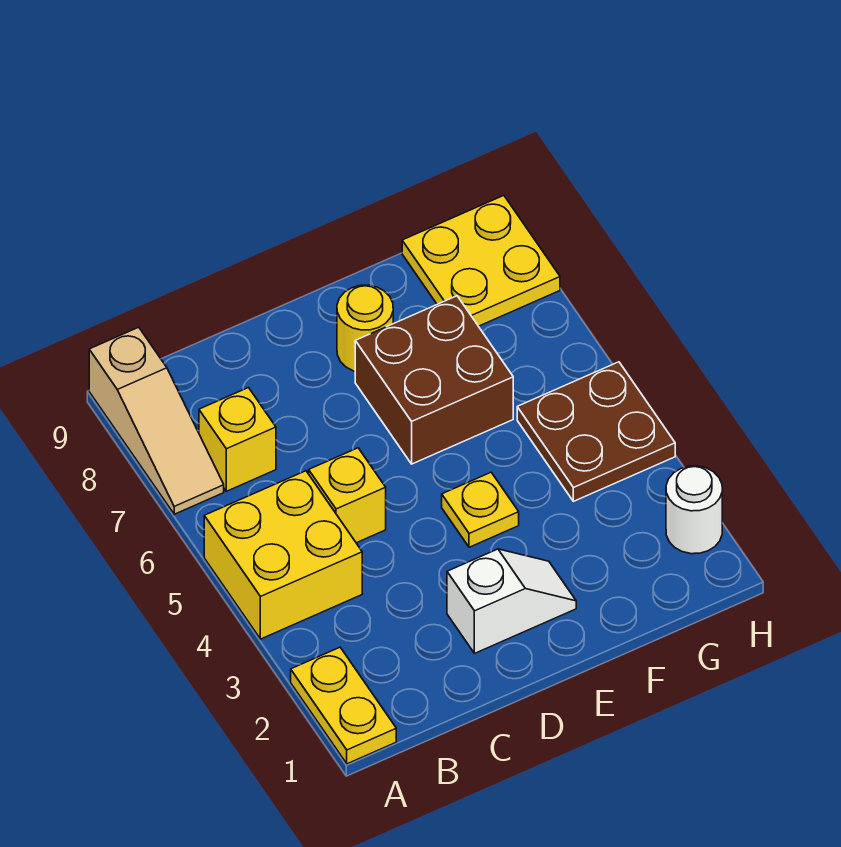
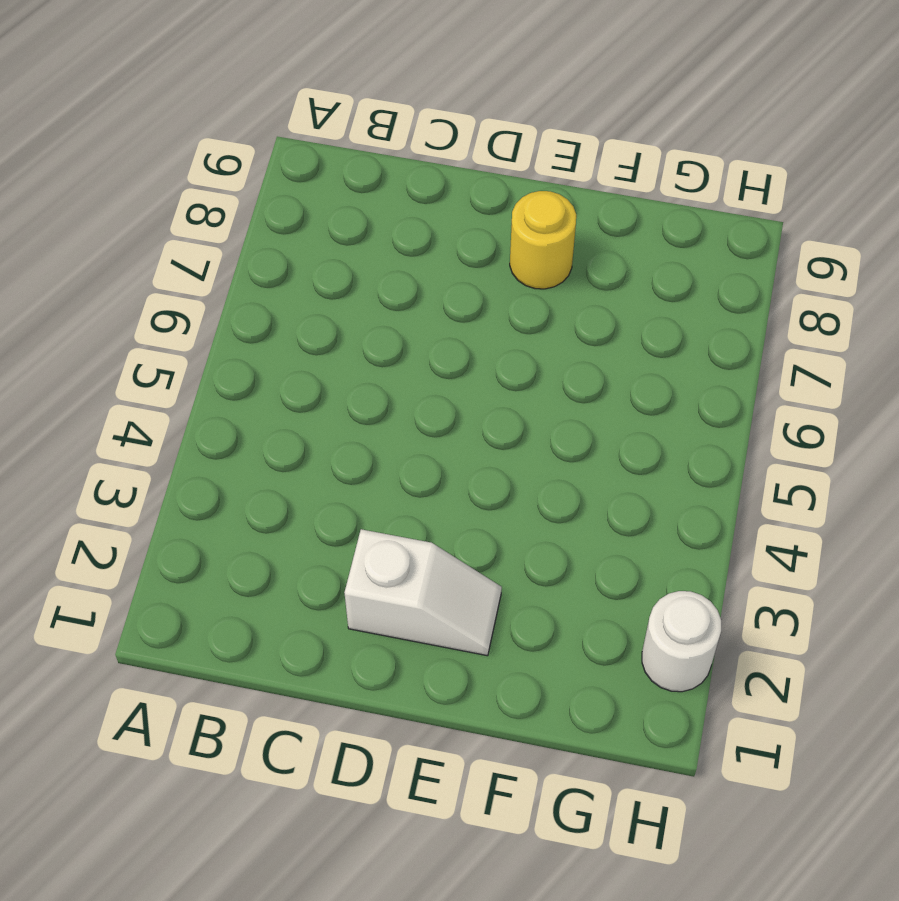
none -> yellow 1x2 plate [291,647,396,764]
none -> yellow 2x2 brick [204,471,362,639]
none -> tan 1x3 slope [89,327,224,514]

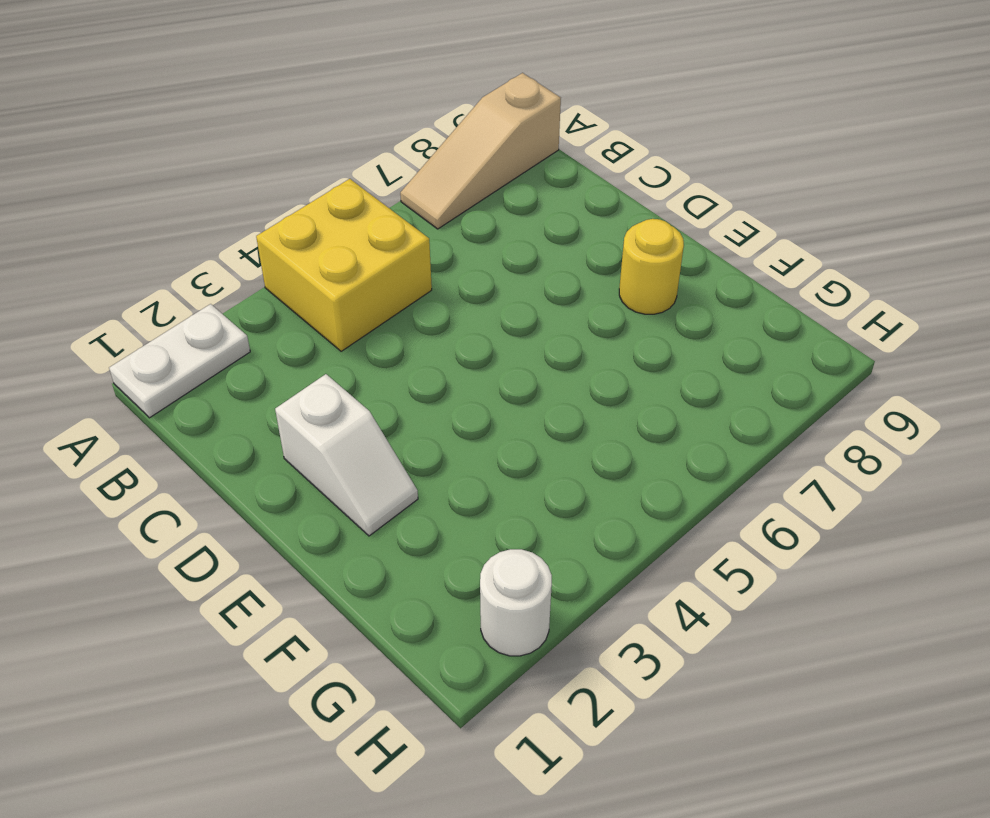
white 1x2 plate [109,304,250,418] -> yellow 1x2 plate [291,647,396,764]
none -> yellow 1x1 brick [199,388,276,491]
none -> yellow 1x1 brick [309,448,386,543]
none -> yellow 1x1 plate [442,472,519,547]

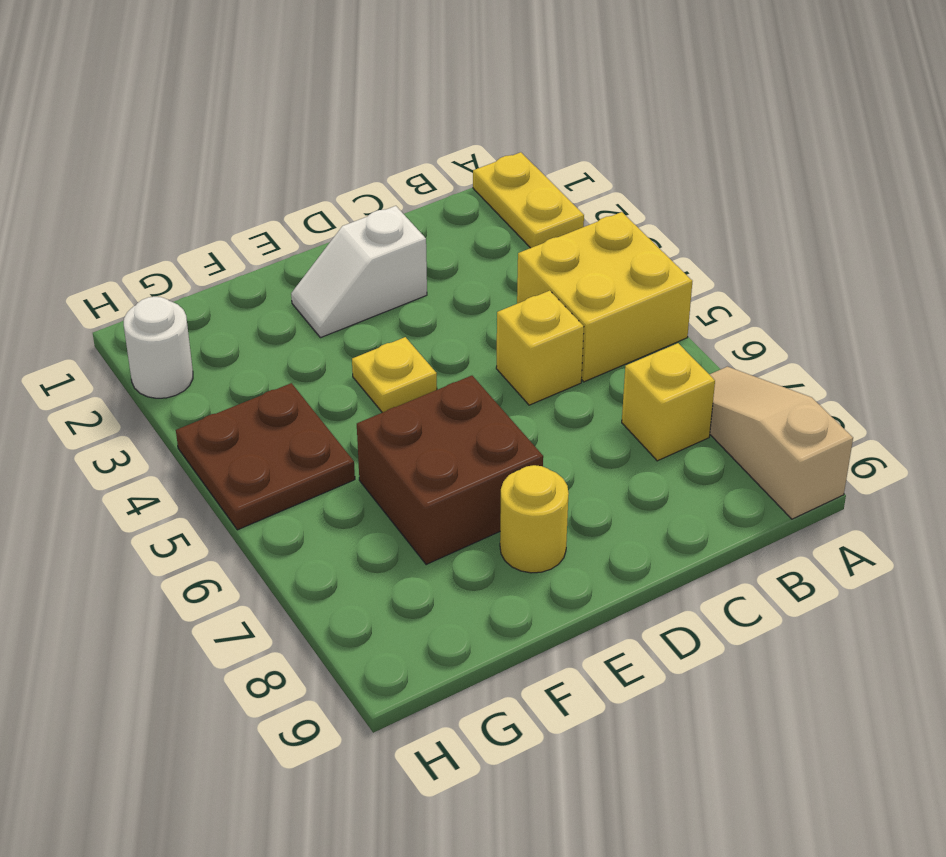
none -> yellow 2x2 plate [402,196,560,326]

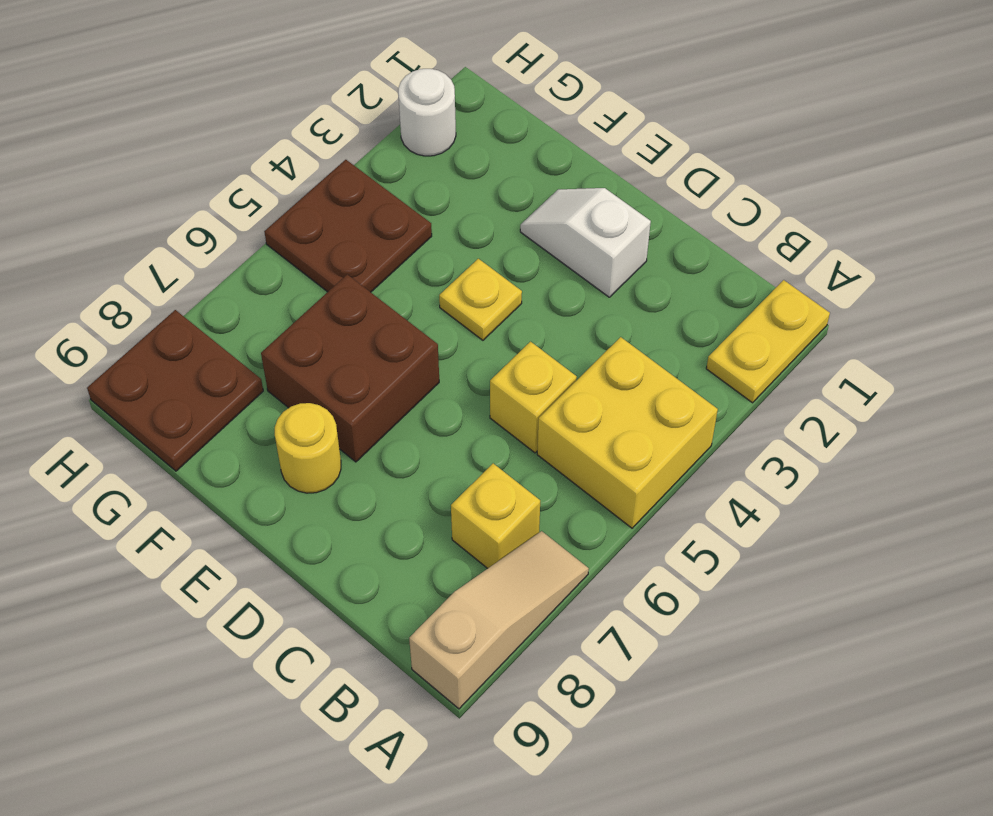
brown 2x2 plate [87,310,263,471] -> yellow 2x2 plate [402,196,560,326]

